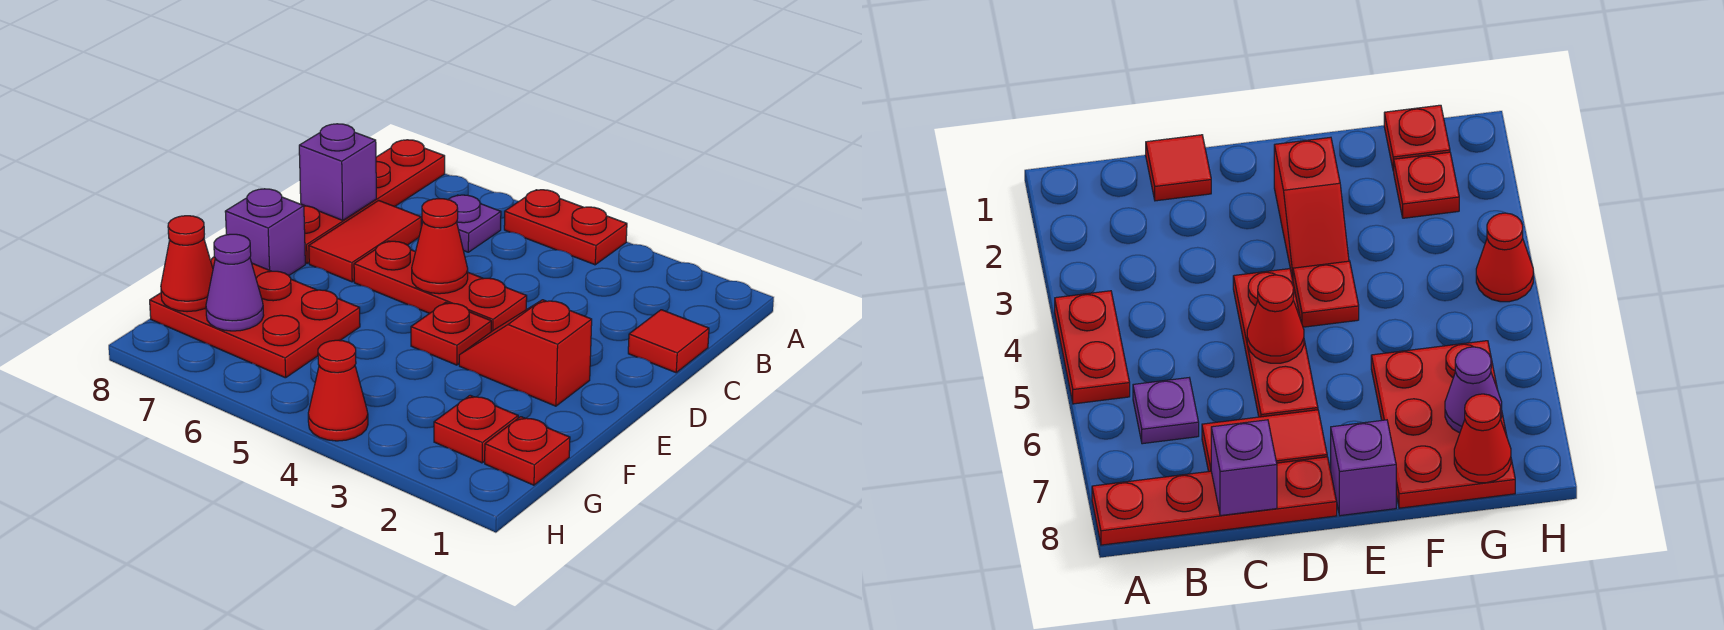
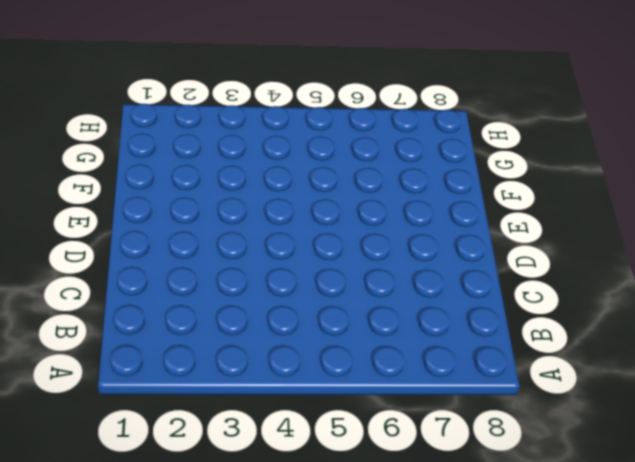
none -> red 1x2 plate [504,190,627,265]
none -> red 1x4 plate [301,140,445,264]
none -> purple 1x1 plate [448,195,501,252]

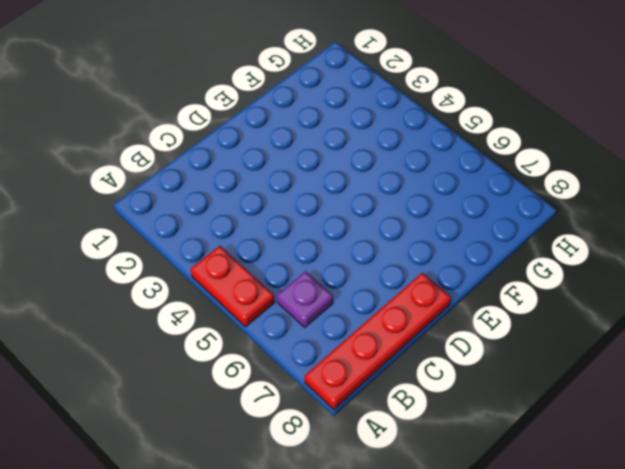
none -> red 1x1 tile [628,310,709,373]
none -> red 1x2 tile [309,200,421,282]
none -> red 1x3 plate [354,241,527,332]

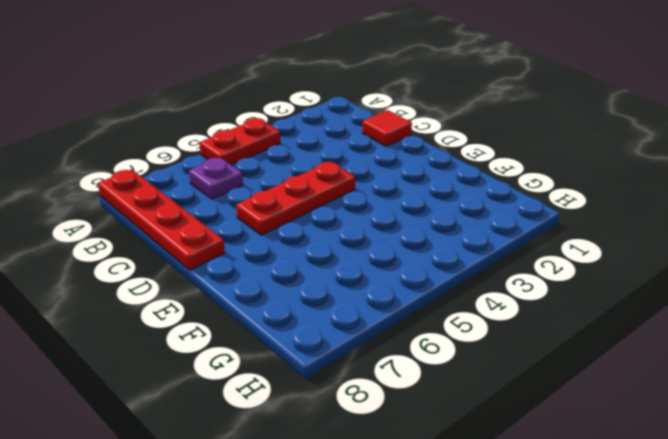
none -> red 1x2 tile [309,200,421,282]
none -> red 1x2 slope [459,300,592,406]
none -> red 1x1 plate [411,302,491,365]

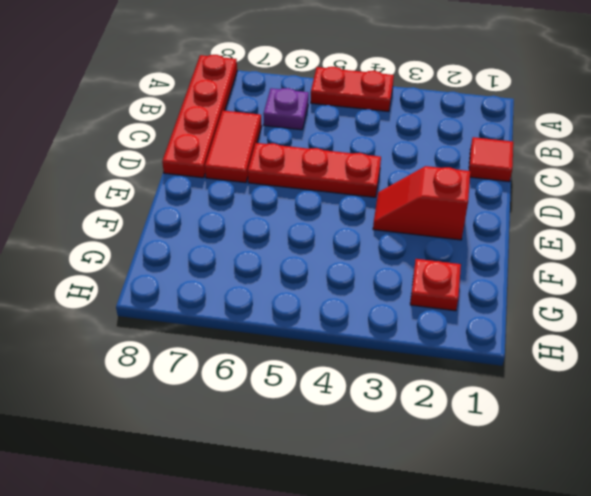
none -> red 1x1 plate [411,302,491,365]
none -> purple 1x1 brick [225,189,305,275]
none -> red 2x3 plate [150,257,360,378]

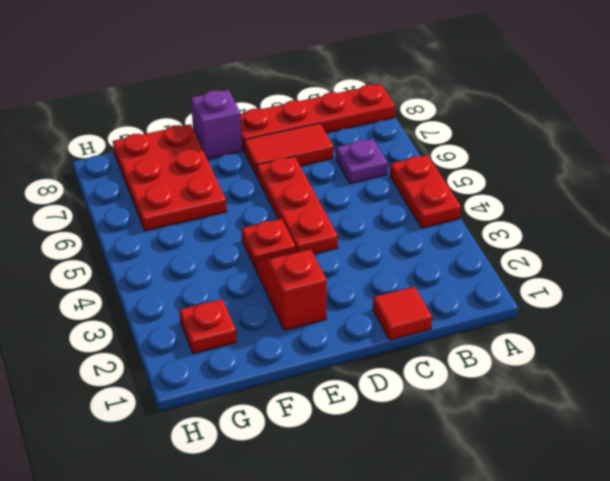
none -> red 1x1 plate [485,417,570,485]
none -> red 1x1 cone [308,340,368,441]
none -> purple 1x1 brick [299,124,376,220]

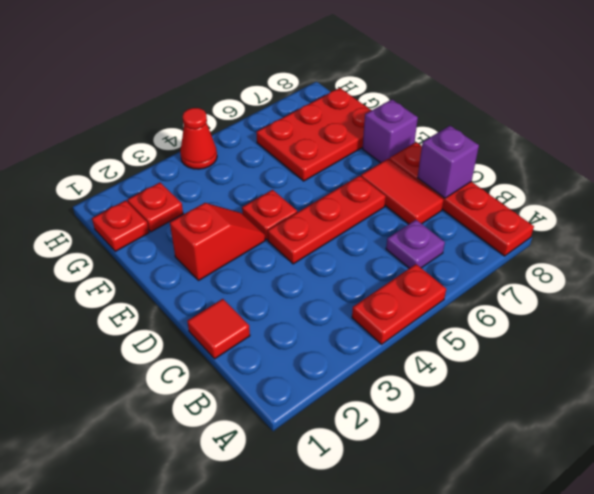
none -> red 1x1 cone [412,199,468,294]
none -> purple 1x1 cone [206,234,264,331]
none -> red 1x1 cone [161,216,213,312]

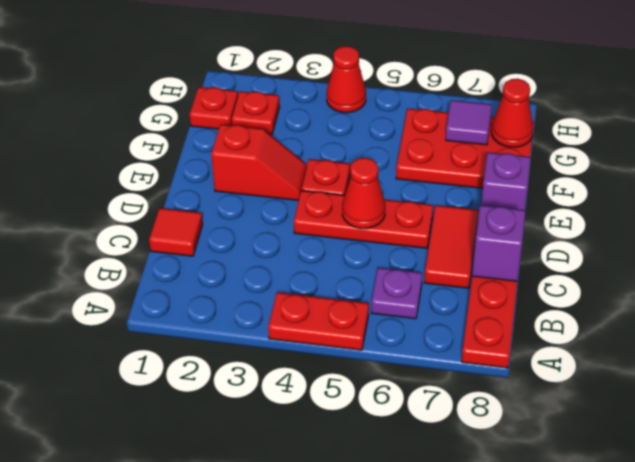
purple 1x1 tile [446,100,492,145] -> purple 1x1 cone [206,234,264,331]

